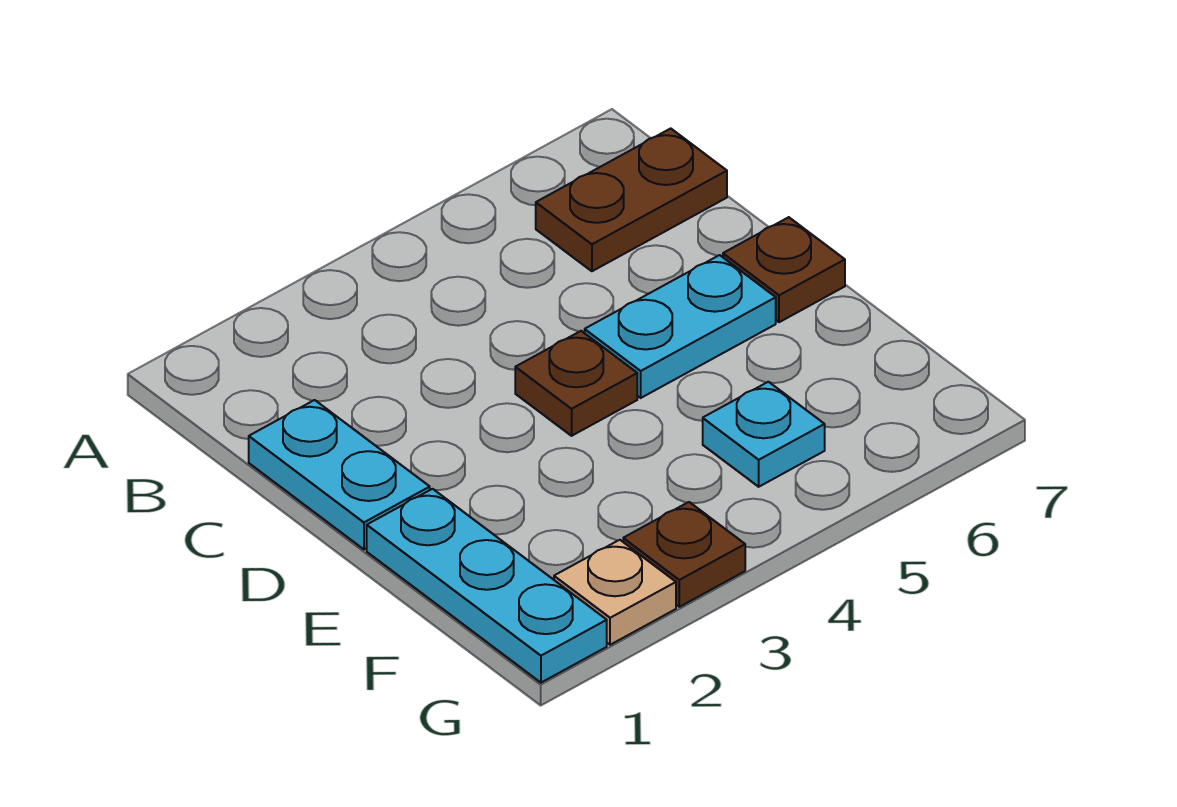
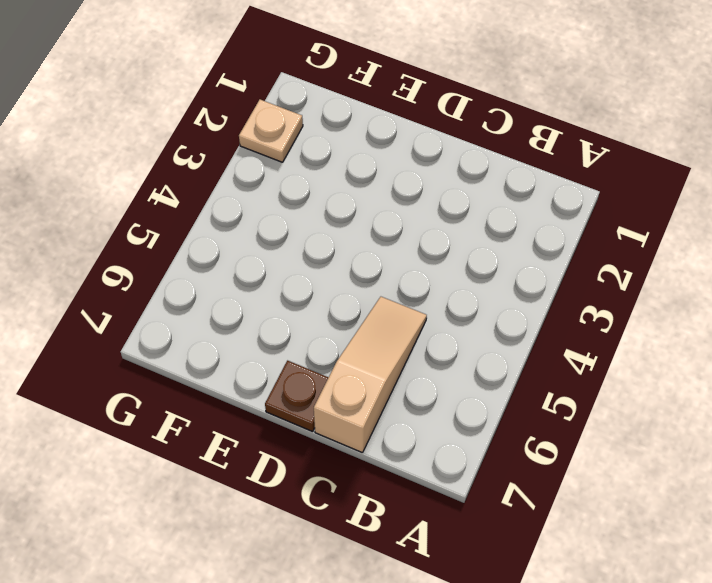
tan 1x3 slope [314,297,427,453] -> none
none -> brown 1x2 plate [536,128,727,271]
none -> cyan 1x2 plate [249,400,430,549]

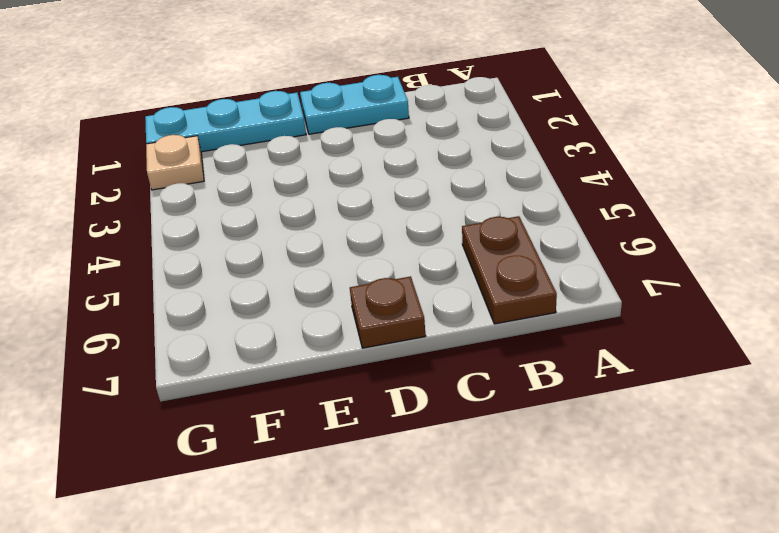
none -> brown 1x1 plate [515,331,637,436]
none -> cyan 1x2 plate [585,255,776,398]

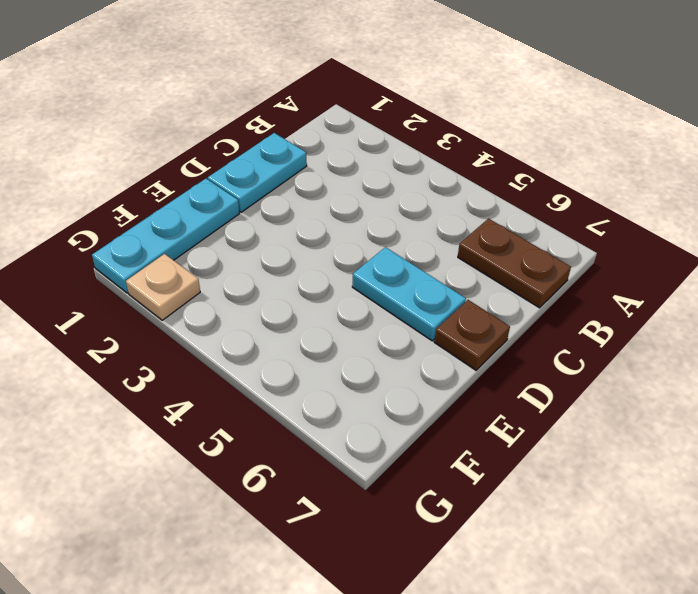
none -> brown 1x1 plate [515,331,637,436]
none -> cyan 1x1 plate [703,382,825,487]

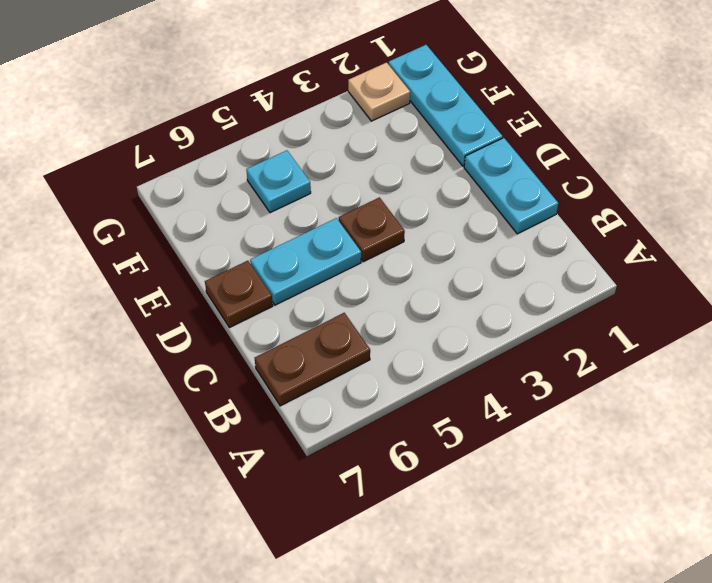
none -> brown 1x1 plate [623,502,745,607]

